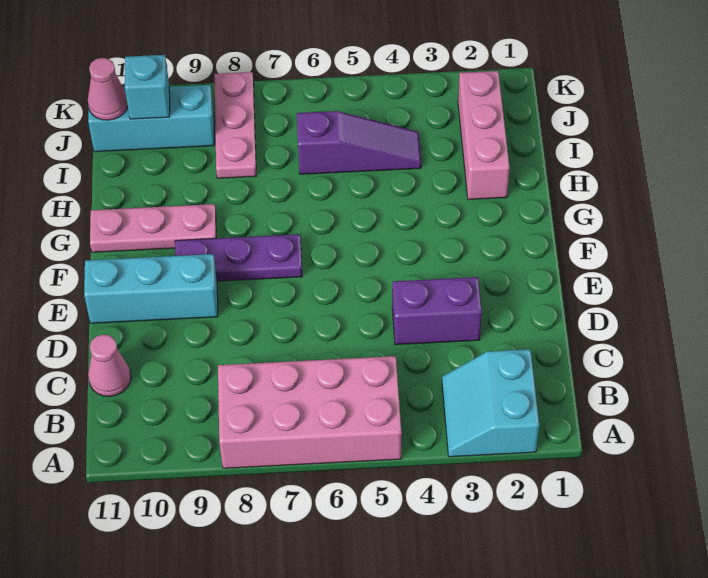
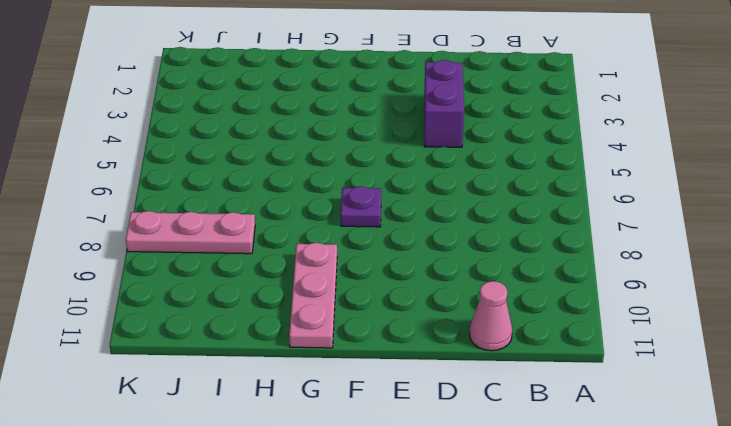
purple 1x1 plate [341,186,381,227] -> purple 1x3 plate [175,234,302,281]
none -> cyan 2x2 slope [442,349,539,457]
none -> pink 2x4 brick [218,356,402,468]
none -> cyan 1x3 brick [84,254,218,323]

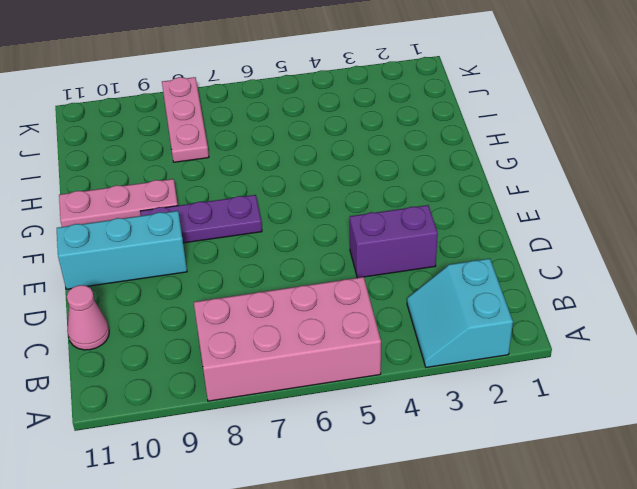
none -> pink 1x3 brick [458,71,510,200]
none -> purple 1x3 slope [297,111,421,174]
none -> cyan 1x3 brick [88,85,215,152]

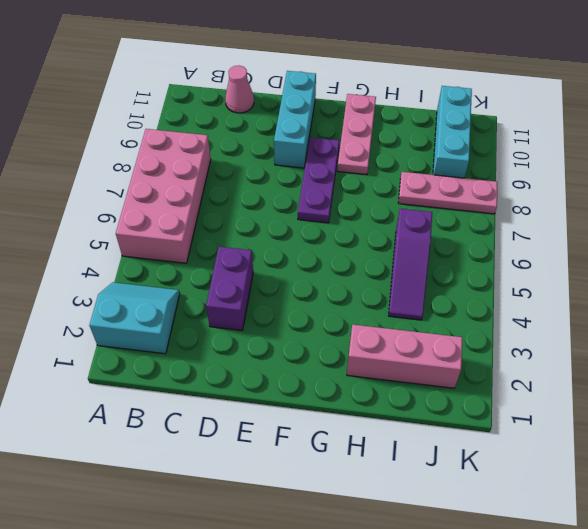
none -> cyan 1x1 brick [125,55,170,119]
none -> pink 1x1 cone [88,58,128,120]

